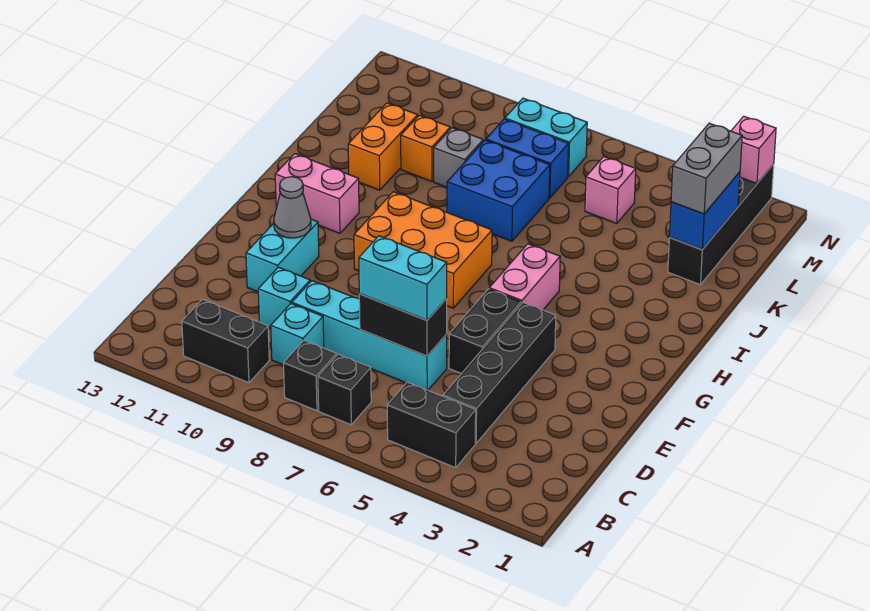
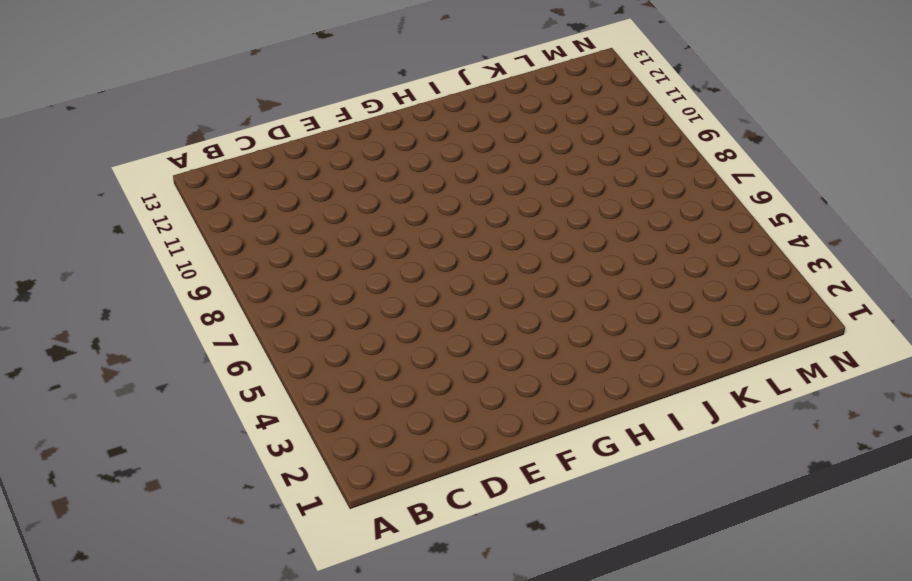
none -> black 1x2 brick [387,382,476,468]
none -> black 1x1 brick [318,354,371,425]
none -> black 1x1 brick [284,340,336,411]

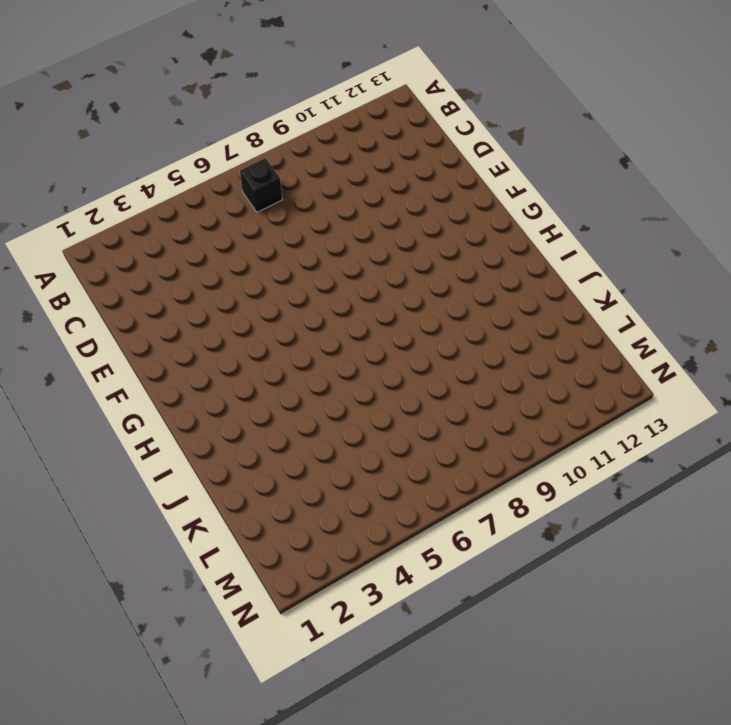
none -> black 1x2 brick [387,382,476,468]
none -> black 1x1 brick [284,340,336,411]
none -> black 1x2 brick [182,299,269,383]

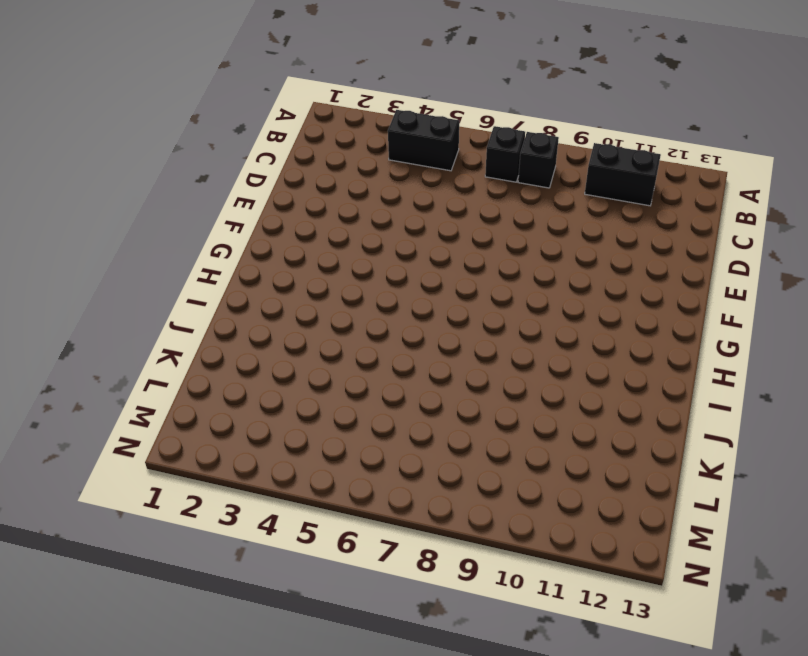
none -> black 1x4 brick [443,303,556,443]
none -> cyan 1x1 brick [271,304,324,365]
none -> cyan 1x4 brick [292,281,447,390]

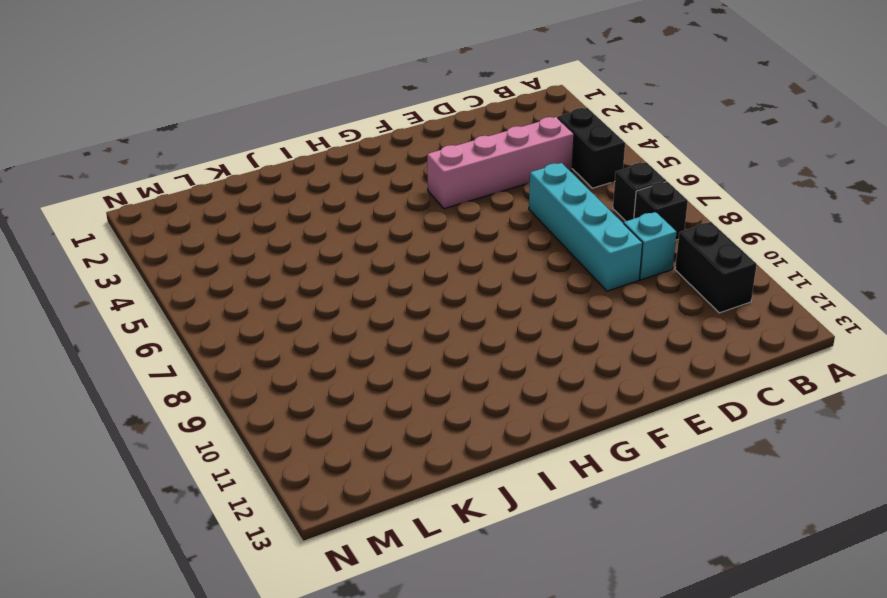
pink 1x4 brick [427,117,574,209] -> black 1x4 brick [443,303,556,443]
none -> cyan 1x1 brick [258,267,310,328]
none -> black 1x2 brick [449,289,521,374]
none -> cyan 1x2 brick [246,219,319,292]

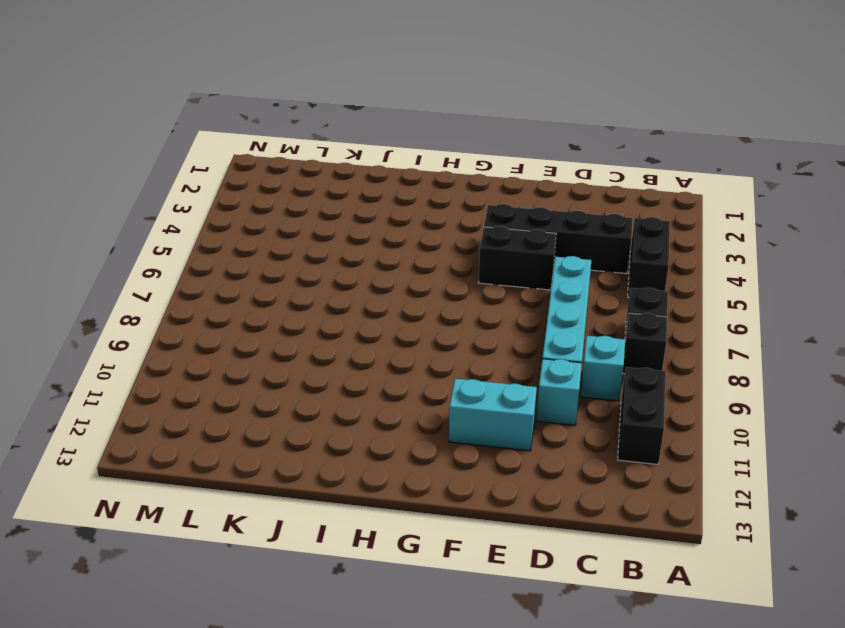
none -> pink 1x2 brick [489,244,560,310]
none -> orange 2x3 brick [354,192,492,308]
none -> pink 1x2 brick [275,154,359,233]

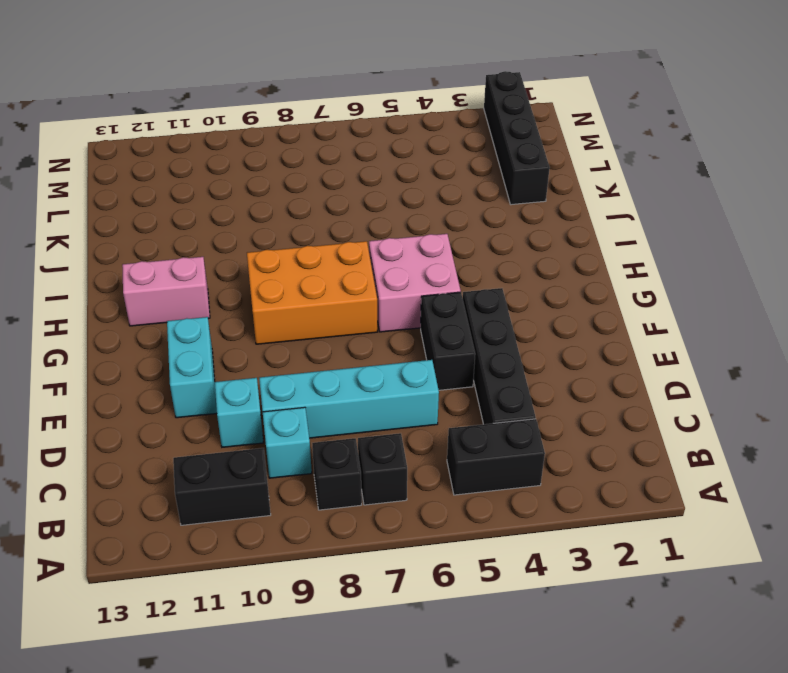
pink 2x2 brick [369,234,461,332] -> pink 1x2 brick [489,244,560,310]
none -> blue 2x2 brick [447,140,550,241]
none -> orange 1x2 brick [348,103,418,190]
none -> grey 1x1 brick [434,128,483,187]

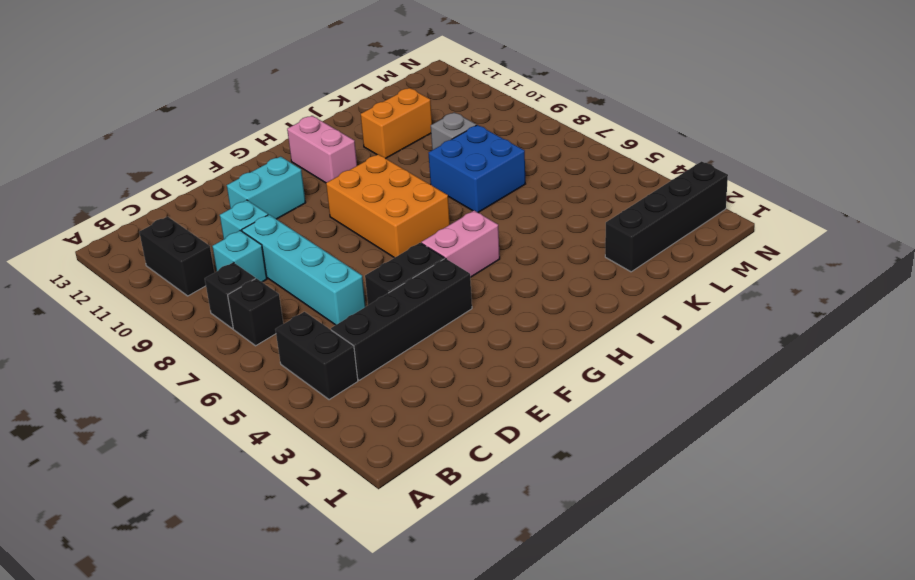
none -> orange 1x1 brick [401,115,450,181]
none -> pink 1x1 brick [585,157,636,224]
none -> blue 1x2 brick [486,119,569,198]

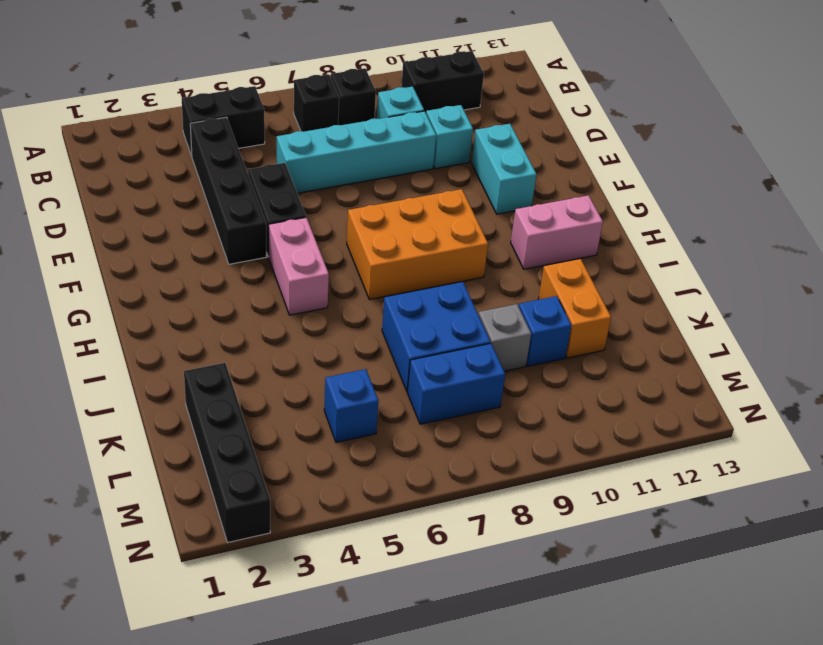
blue 1x1 brick [519,296,571,366] -> orange 1x1 brick [401,115,450,181]
blue 1x1 brick [324,369,378,442] -> pink 1x1 brick [585,157,636,224]
none -> cyan 1x2 brick [505,98,587,177]
none -> black 1x2 brick [359,294,447,356]
none -> grey 1x1 cone [274,177,311,238]

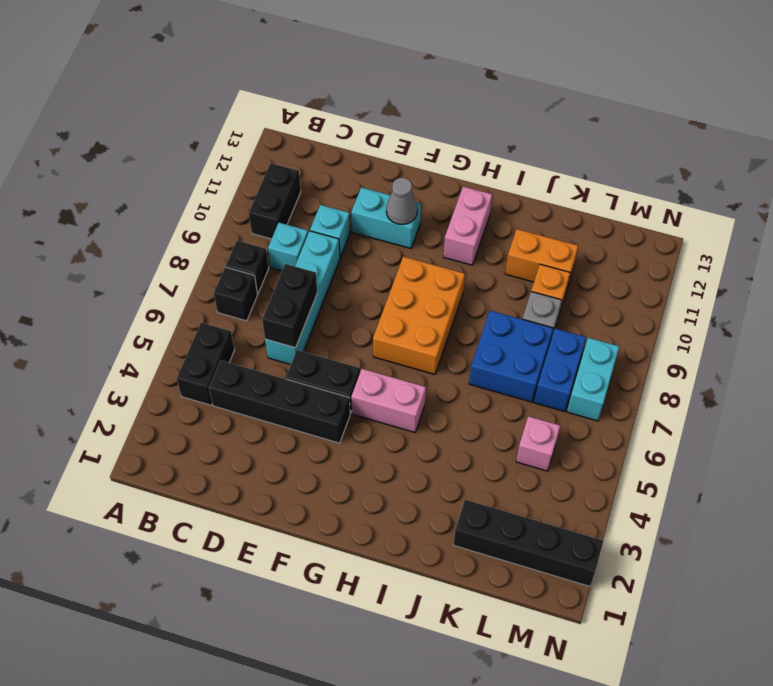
none -> blue 1x2 brick [669,172,740,250]
none -> pink 1x1 brick [731,116,776,184]
none -> cyan 1x2 brick [359,236,447,320]

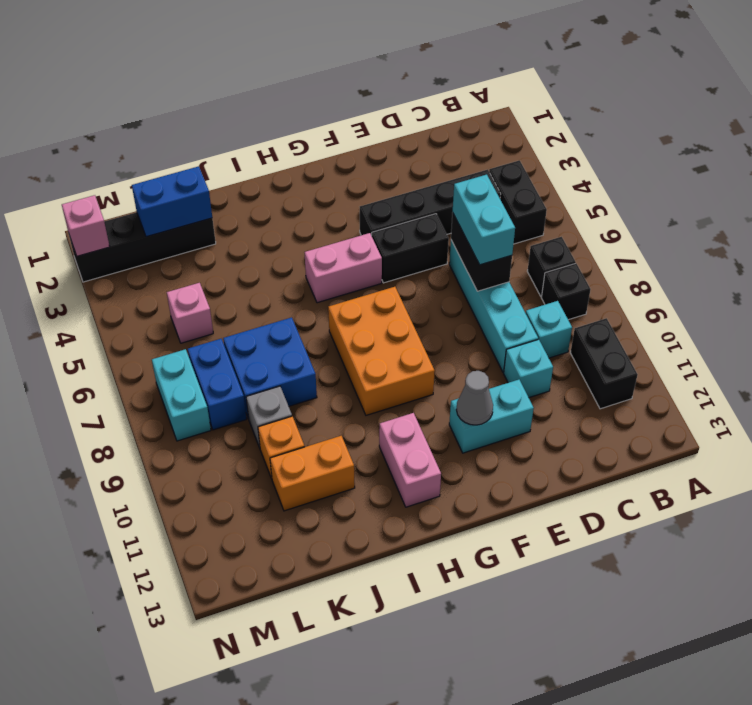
none -> grey 1x2 brick [671,123,742,214]

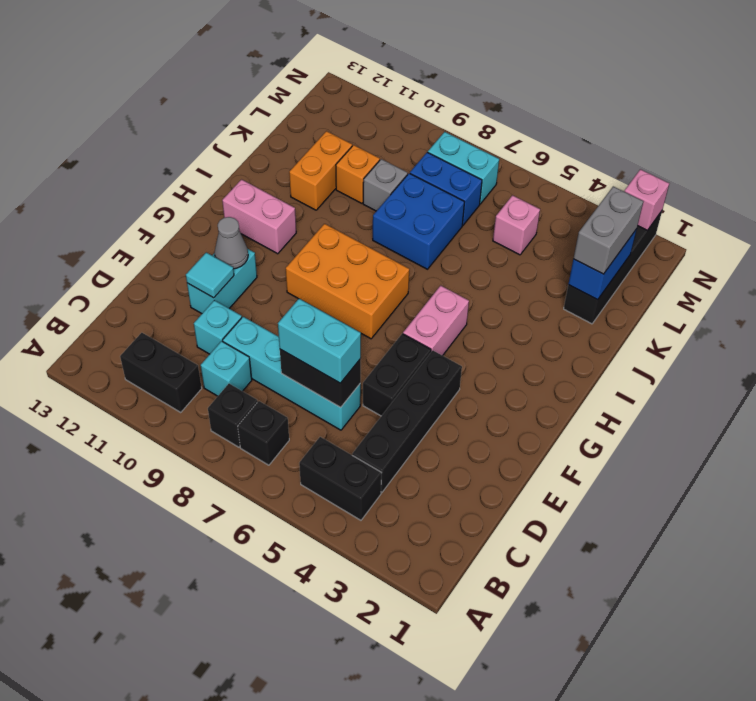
cyan 1x1 tile [186,252,234,298] -> none

